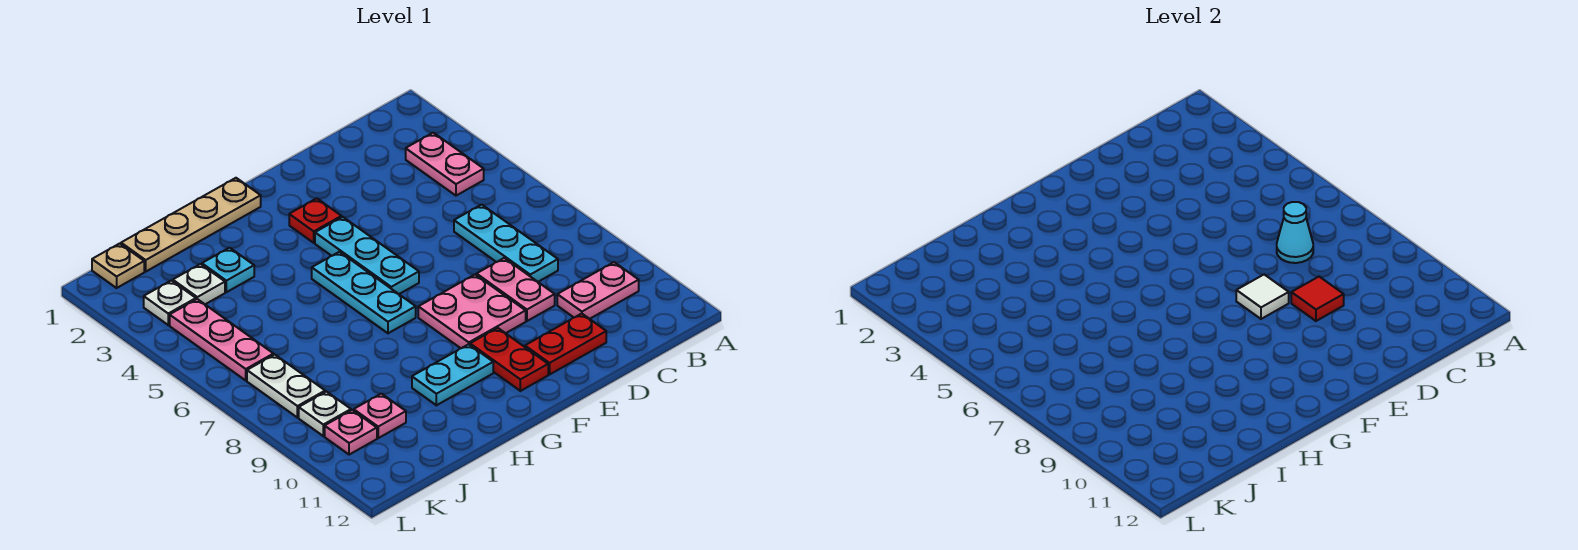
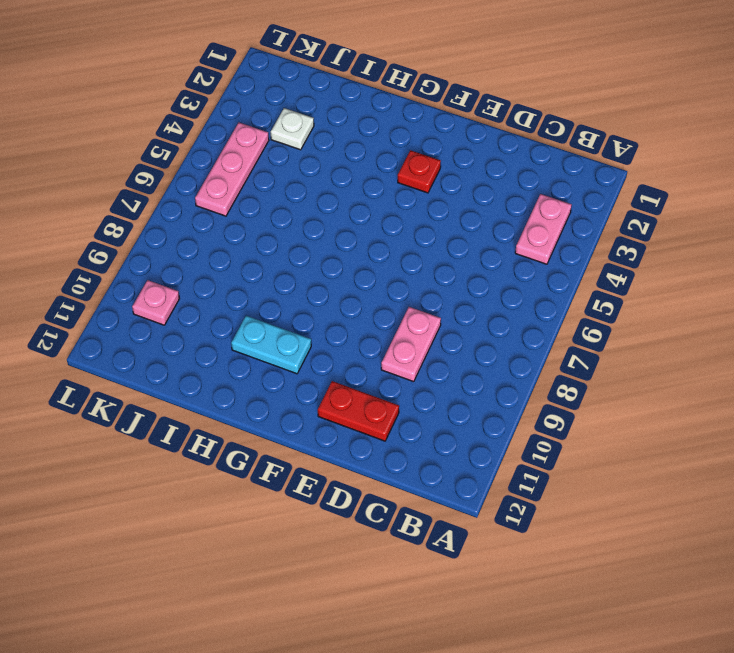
none -> pink 1x2 plate [557,262,639,319]
none -> cyan 1x3 plate [454,205,558,282]
none -> pink 2x2 plate [418,275,526,348]

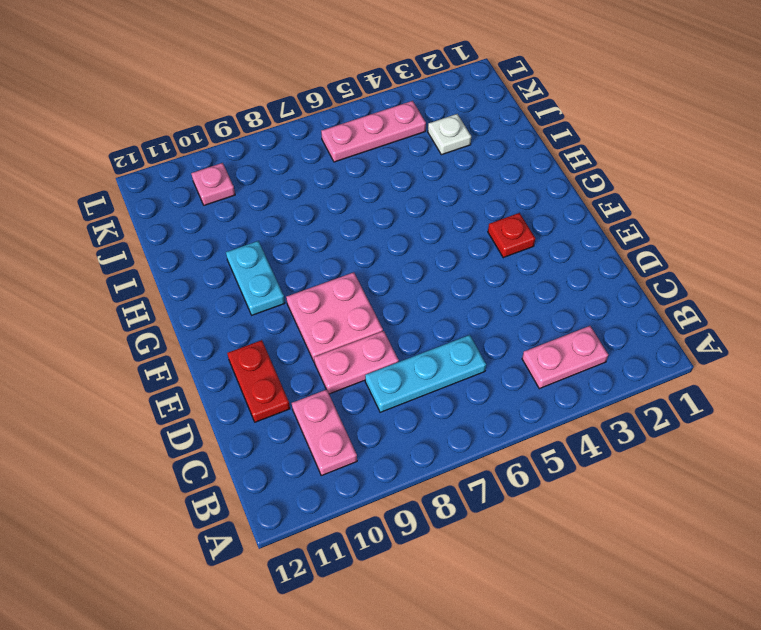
none -> cyan 1x3 plate [315,217,419,294]
none -> red 1x2 plate [470,328,548,391]
none -> tan 1x4 plate [121,178,261,271]

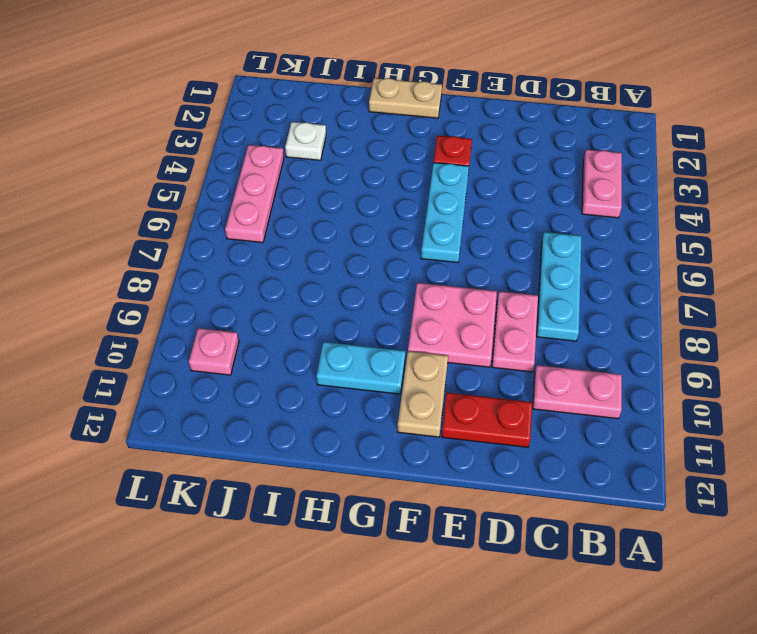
tan 1x2 plate [397,351,448,437] -> red 1x2 plate [470,328,548,391]
tan 1x2 plate [369,78,442,118] -> tan 1x4 plate [121,178,261,271]
none -> cyan 1x3 plate [312,252,416,333]
none -> cyan 1x1 plate [202,248,254,292]
none -> pink 1x1 plate [353,394,406,438]

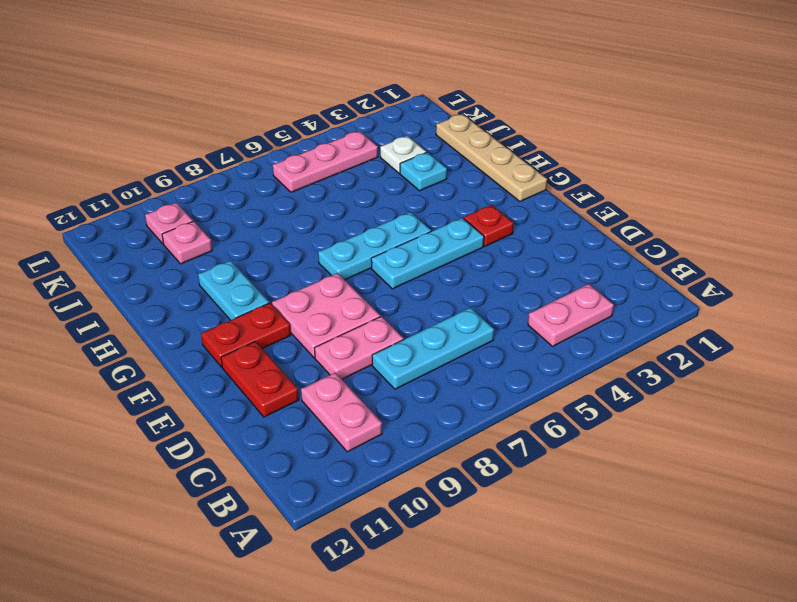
none -> tan 1x1 plate [92,243,144,288]
none -> white 1x1 plate [144,281,196,325]
none -> white 1x2 plate [247,355,325,418]

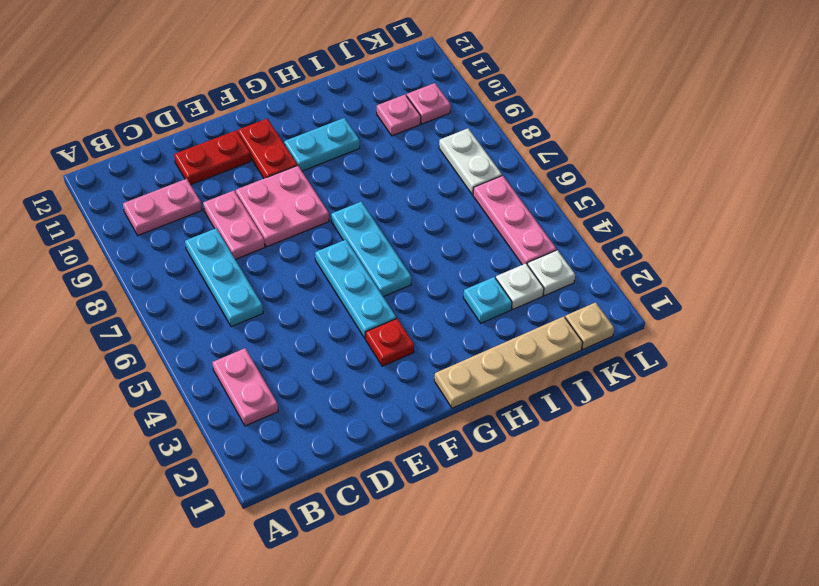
none -> white 1x1 plate [299,392,351,436]
none -> cyan 1x1 cone [1277,202,1313,263]
none -> red 1x1 tile [1291,277,1344,321]

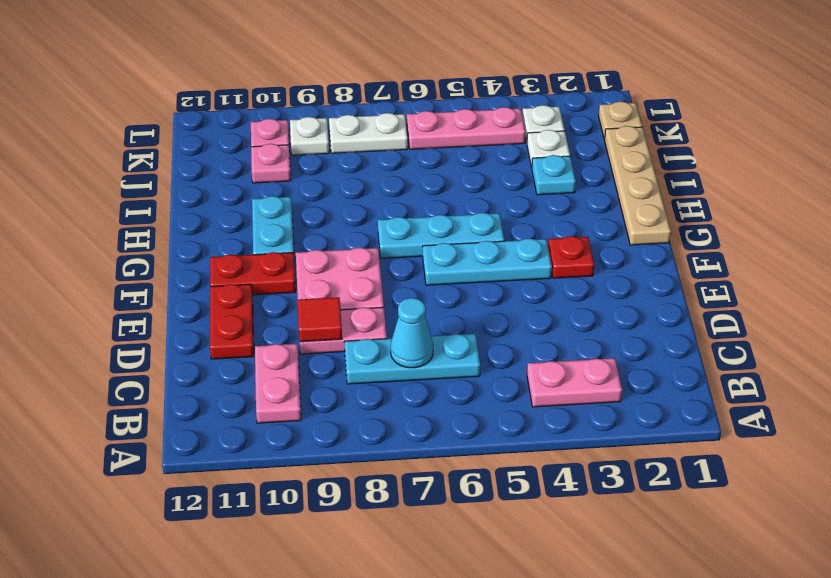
none -> white 1x1 tile [1236,275,1289,319]

